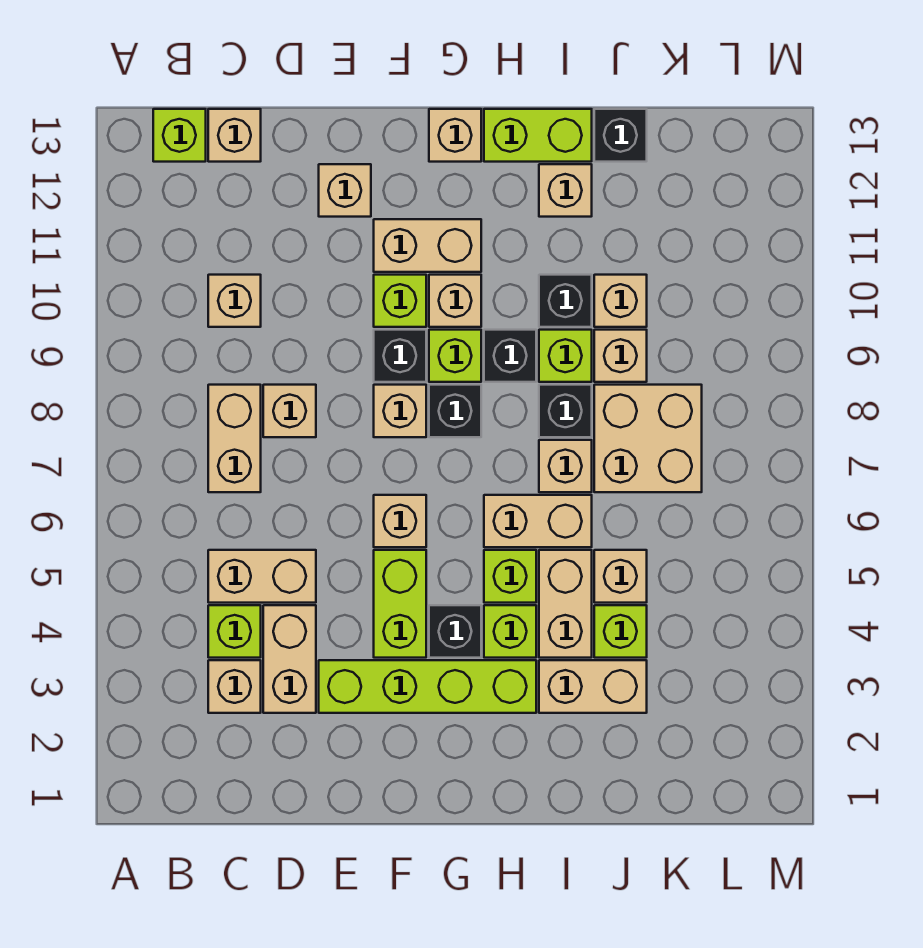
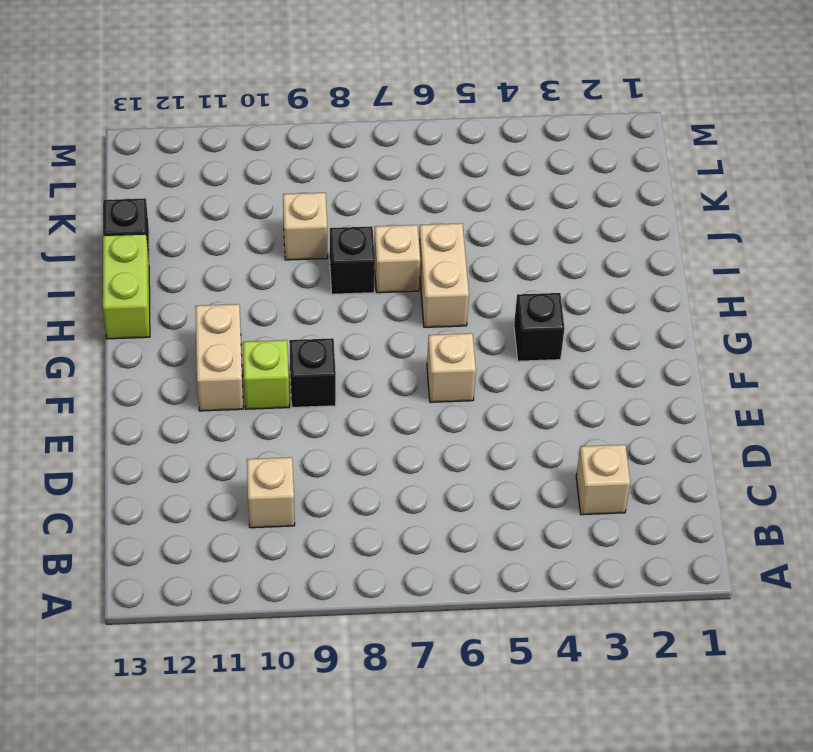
none -> lime 1x1 brick [153,109,206,162]
none -> lime 1x1 brick [208,605,261,658]
none -> tan 1x2 brick [208,550,316,603]
none -> tan 1x2 brick [208,385,261,492]

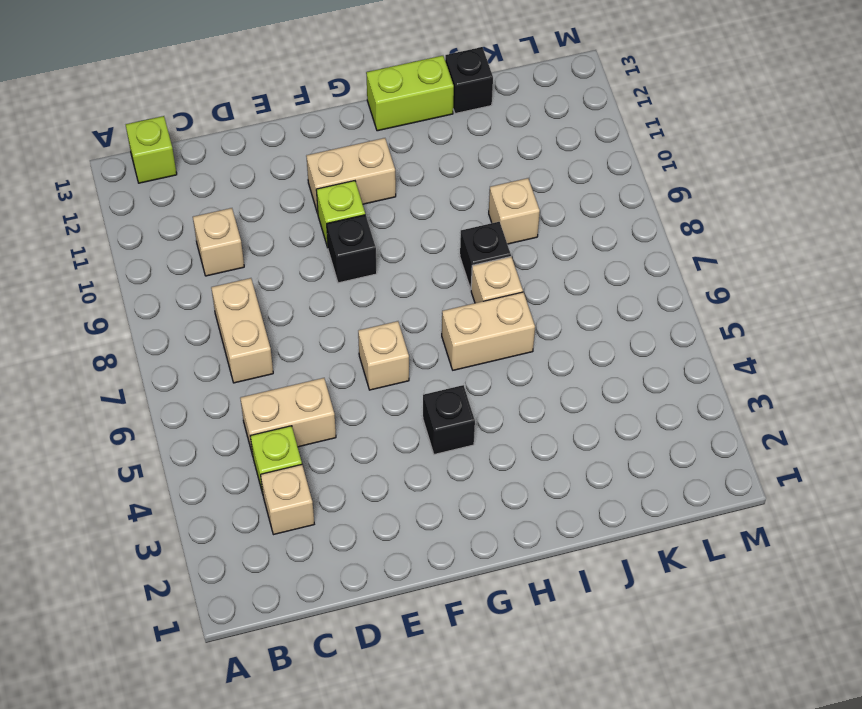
none -> tan 1x1 brick [208,109,261,162]
none -> tan 1x2 brick [263,605,316,713]
none -> tan 1x1 brick [263,385,316,437]
none -> lime 1x4 brick [319,660,536,713]

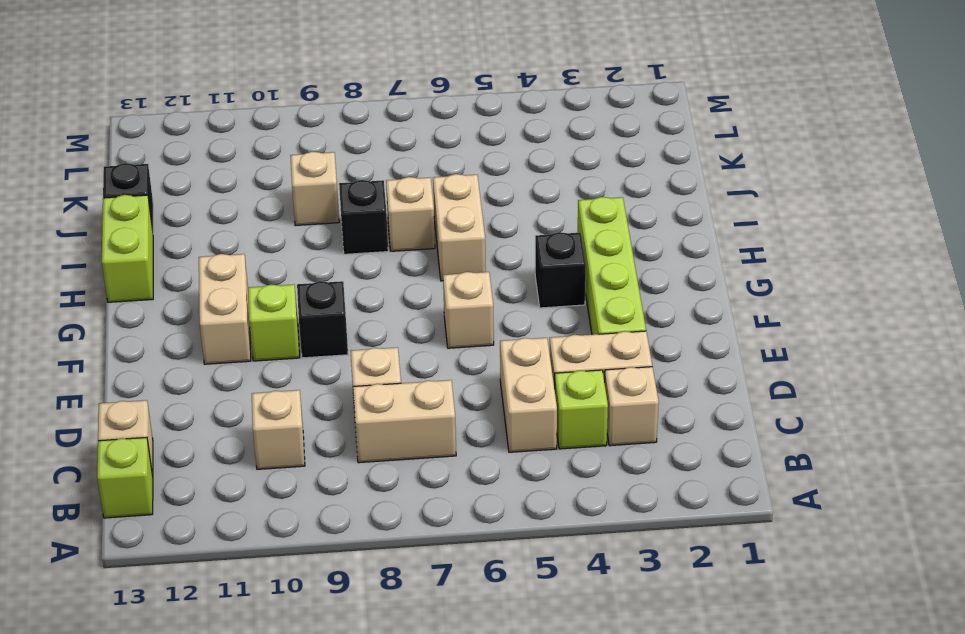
none -> tan 1x1 brick [319,164,371,217]
none -> lime 1x2 brick [374,550,426,658]
none -> tan 1x1 brick [374,385,426,437]
none -> black 1x1 brick [429,385,481,437]

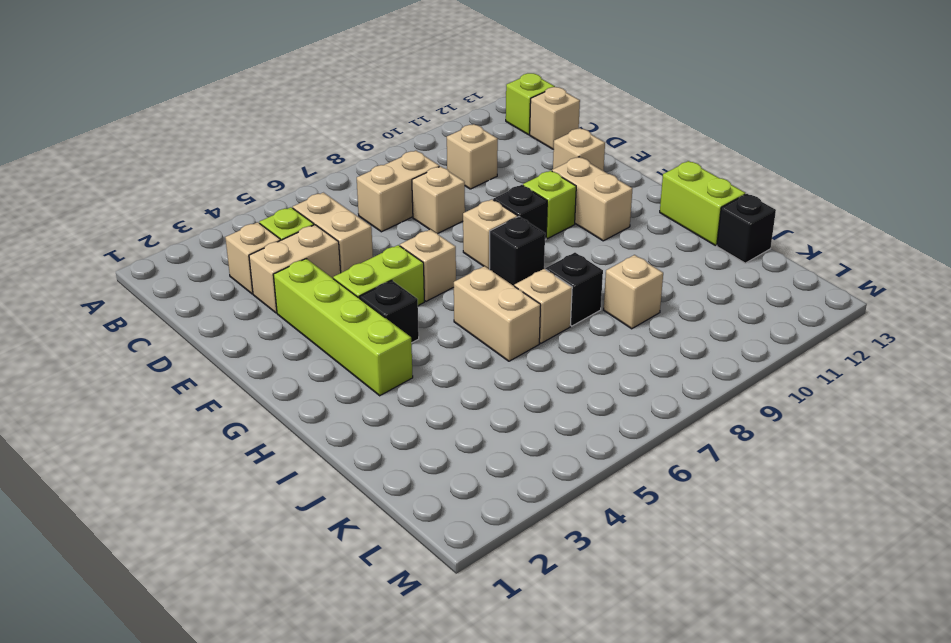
none -> lime 1x1 brick [429,330,481,382]
none -> tan 1x1 brick [429,275,481,327]
none -> tan 1x1 brick [429,109,481,162]
none -> lime 1x1 brick [484,605,536,658]

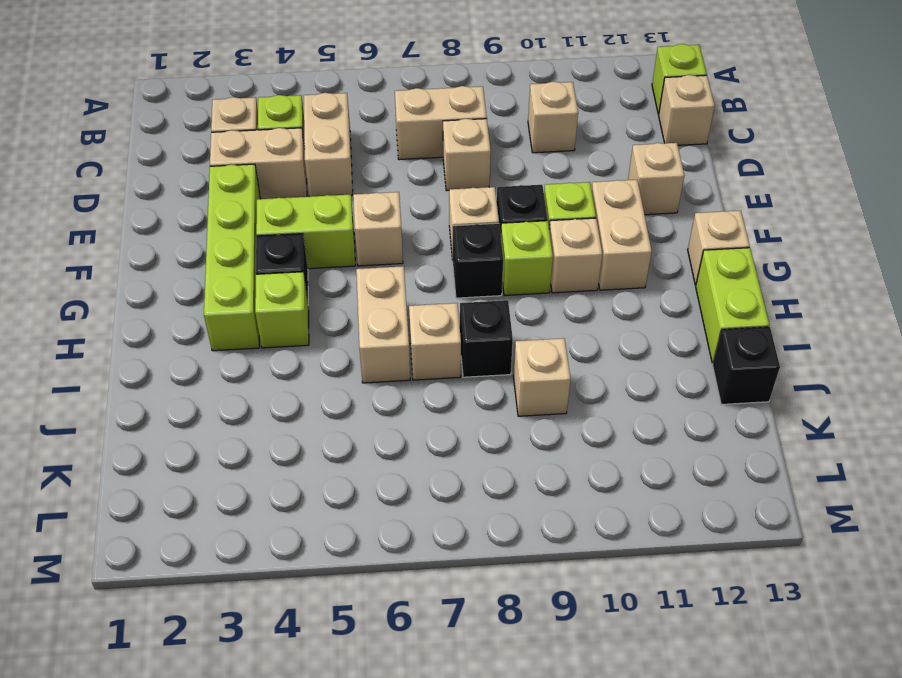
none -> lime 1x1 brick [484,550,536,603]
none -> black 1x1 brick [484,330,536,382]
none -> tan 1x2 brick [539,660,647,713]
none -> tan 1x2 brick [539,550,592,658]

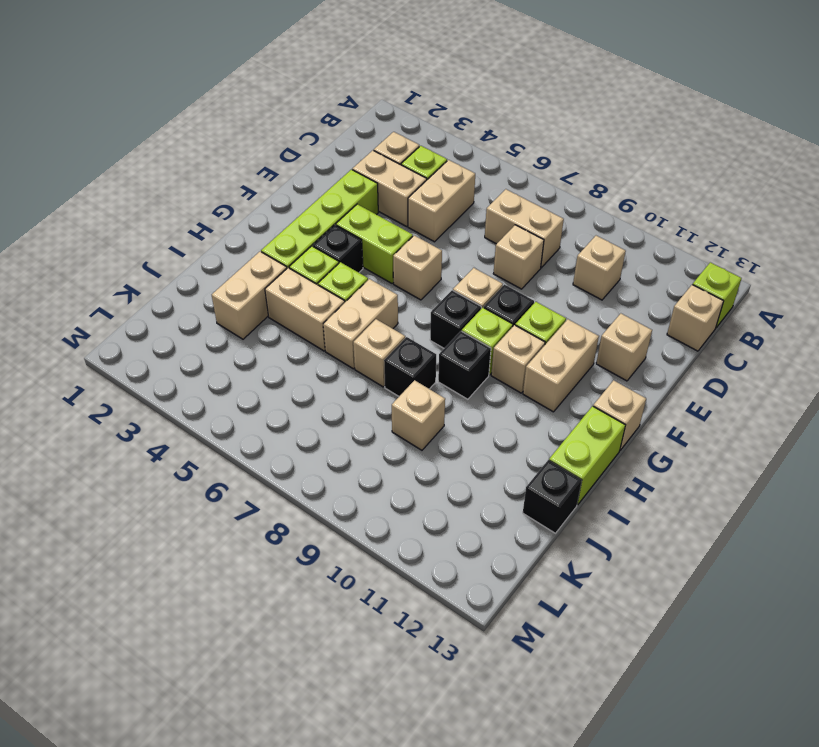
none -> lime 1x1 brick [539,330,592,382]
none -> black 1x1 brick [539,275,592,327]
none -> tan 1x1 brick [539,164,592,217]
none -> lime 1x1 brick [594,605,647,658]

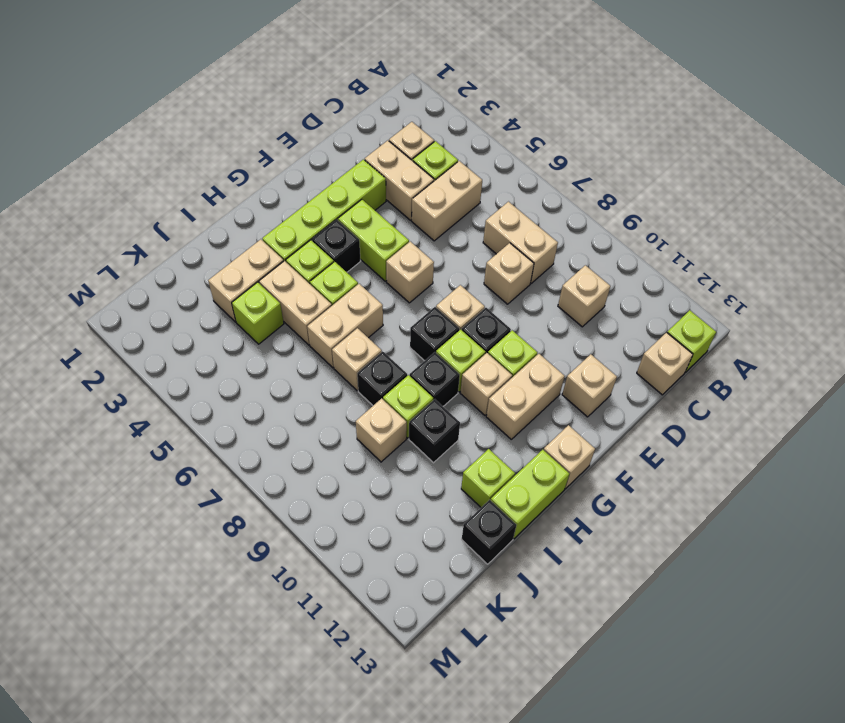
lime 1x1 brick [461,449,515,507] -> tan 1x1 brick [539,164,592,217]
none -> tan 1x1 brick [594,550,647,603]
none -> tan 2x2 brick [594,385,702,492]
none -> tan 1x1 brick [594,275,647,327]

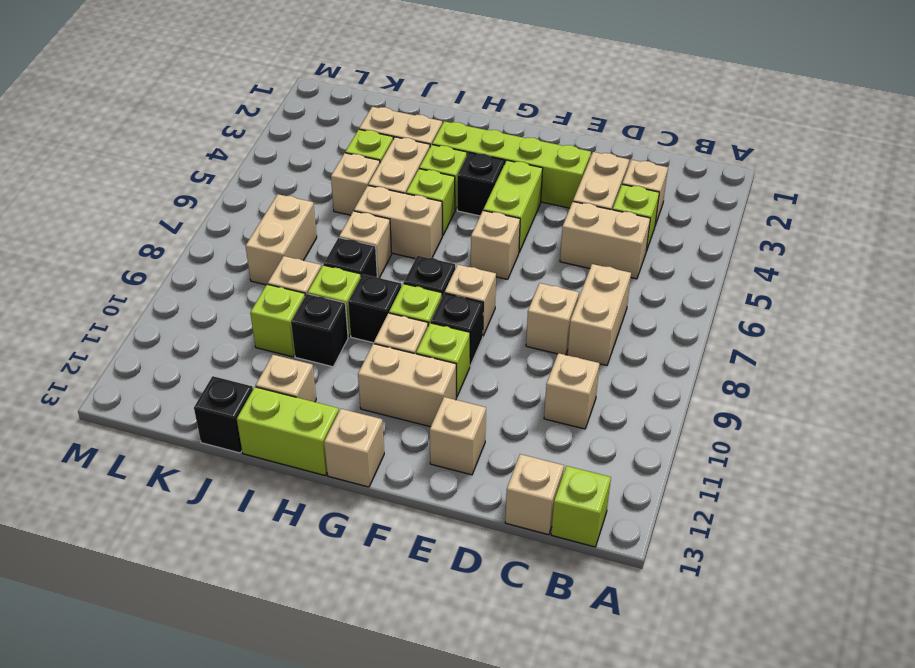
lime 1x1 brick [250,284,305,357] -> tan 1x1 brick [594,275,647,327]
tan 1x2 brick [246,194,317,285] -> tan 2x2 brick [594,385,702,492]

